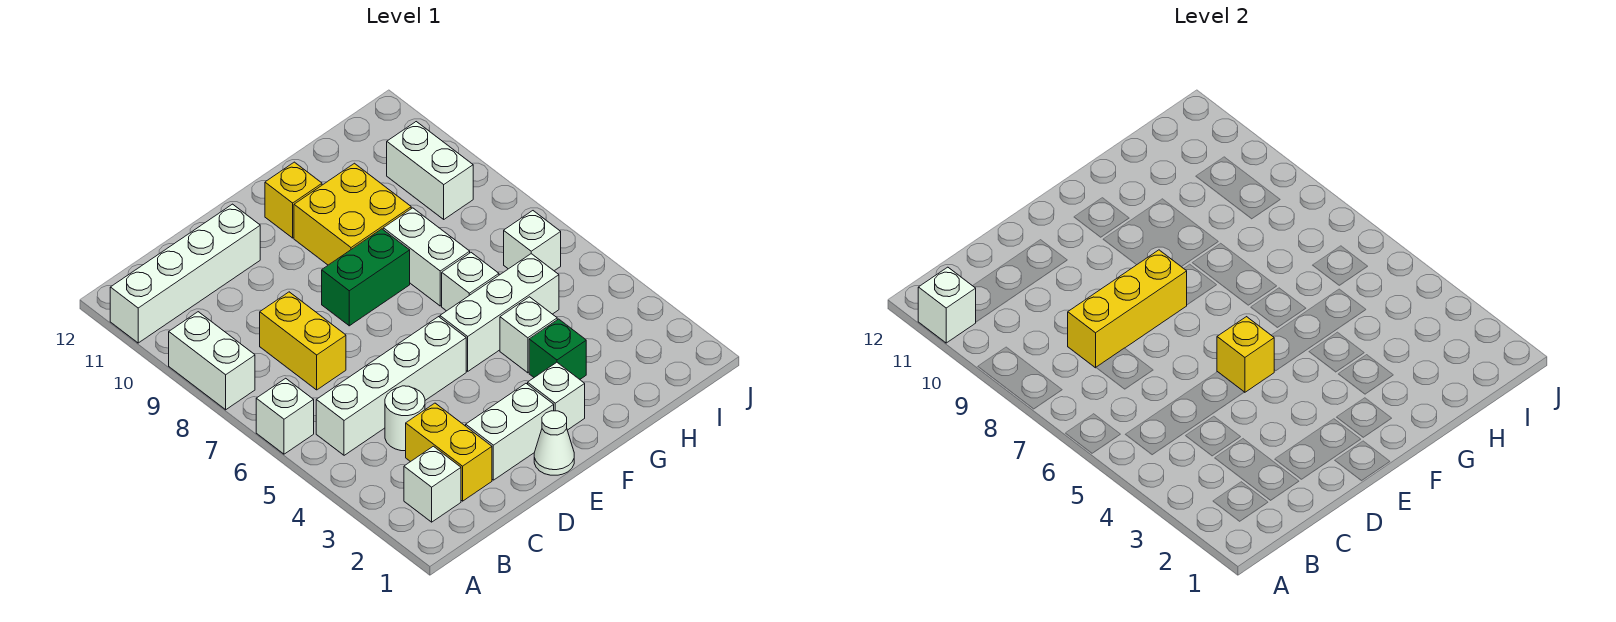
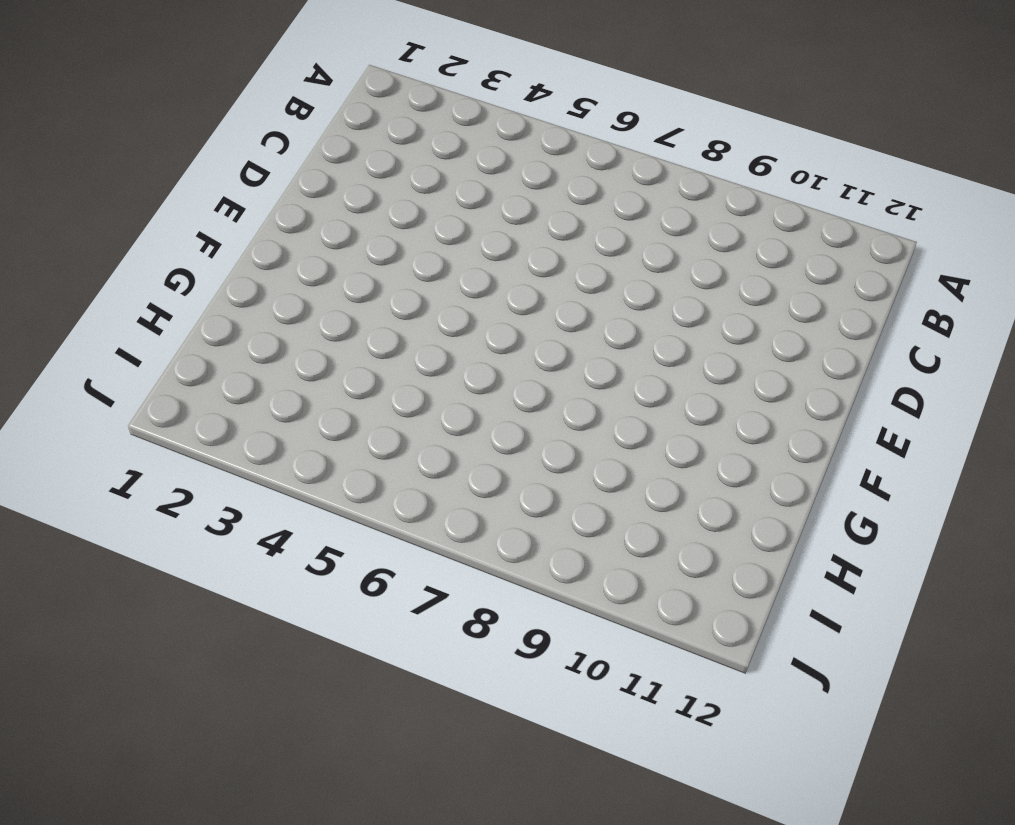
none -> white 1x1 brick [256,378,314,454]
none -> white 1x2 brick [169,312,255,410]
none -> white 1x4 brick [110,204,260,343]

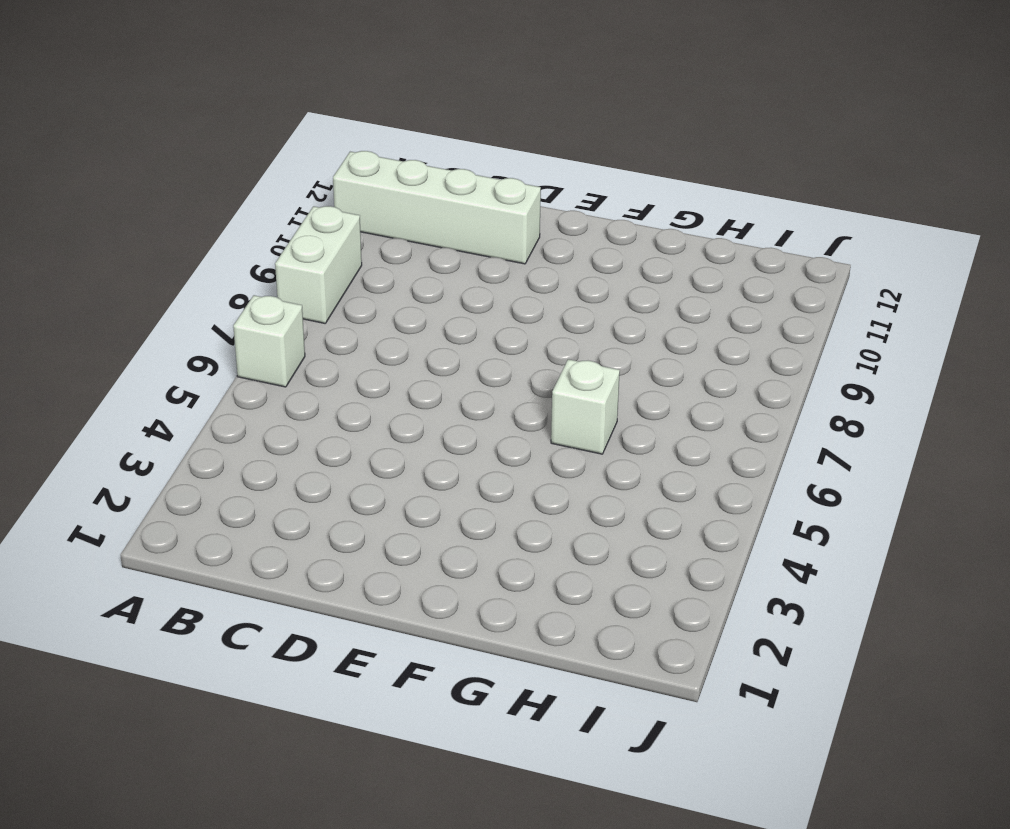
none -> white 1x1 brick [404,446,461,522]
none -> white 1x4 brick [316,317,466,455]
none -> yellow 1x2 brick [406,403,492,501]

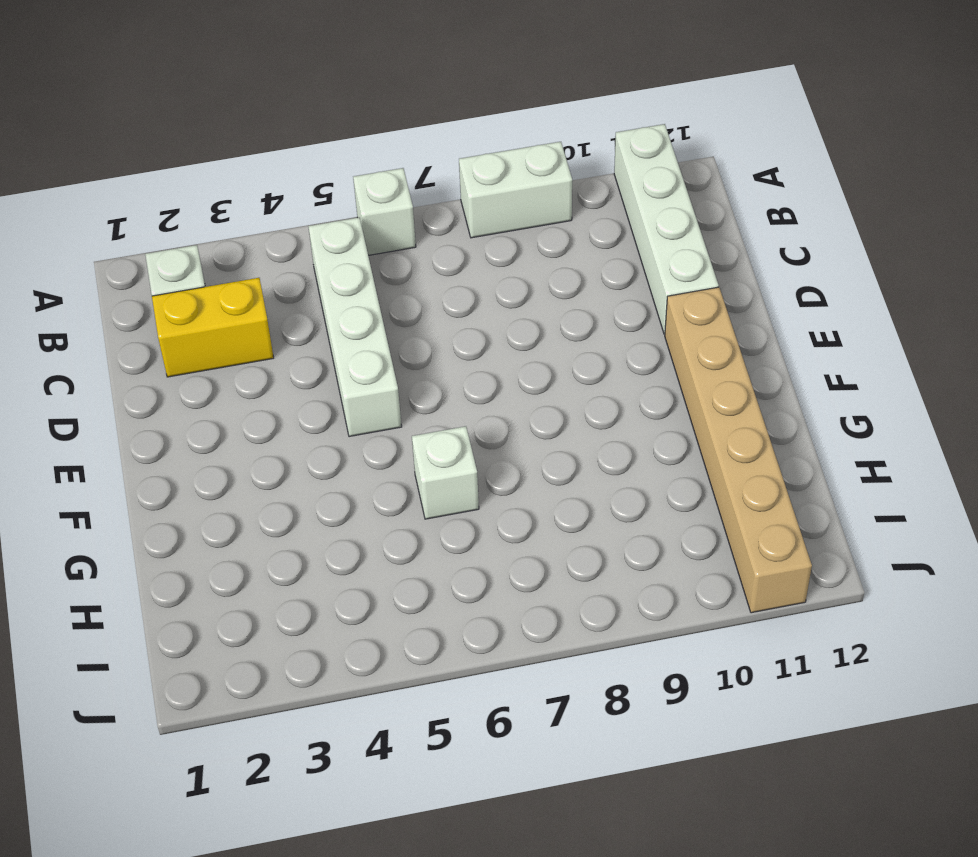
tan 1x6 brick [665,287,812,613] -> yellow 1x1 brick [265,162,322,238]
none -> white 1x1 round brick [385,386,425,451]
none -> yellow 1x2 brick [260,292,346,390]
none -> white 1x2 brick [466,384,554,480]

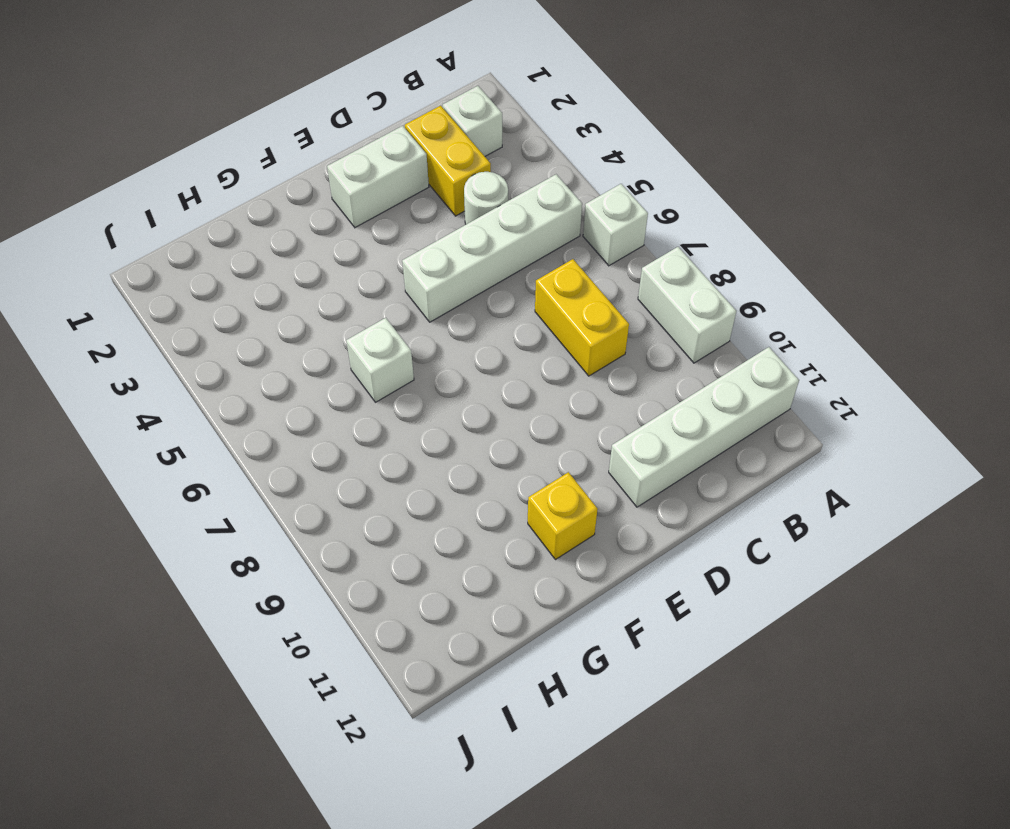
none -> white 1x1 cone [534,411,574,475]
none -> green 1x2 brick [322,229,410,326]
none -> white 1x1 brick [528,362,585,430]

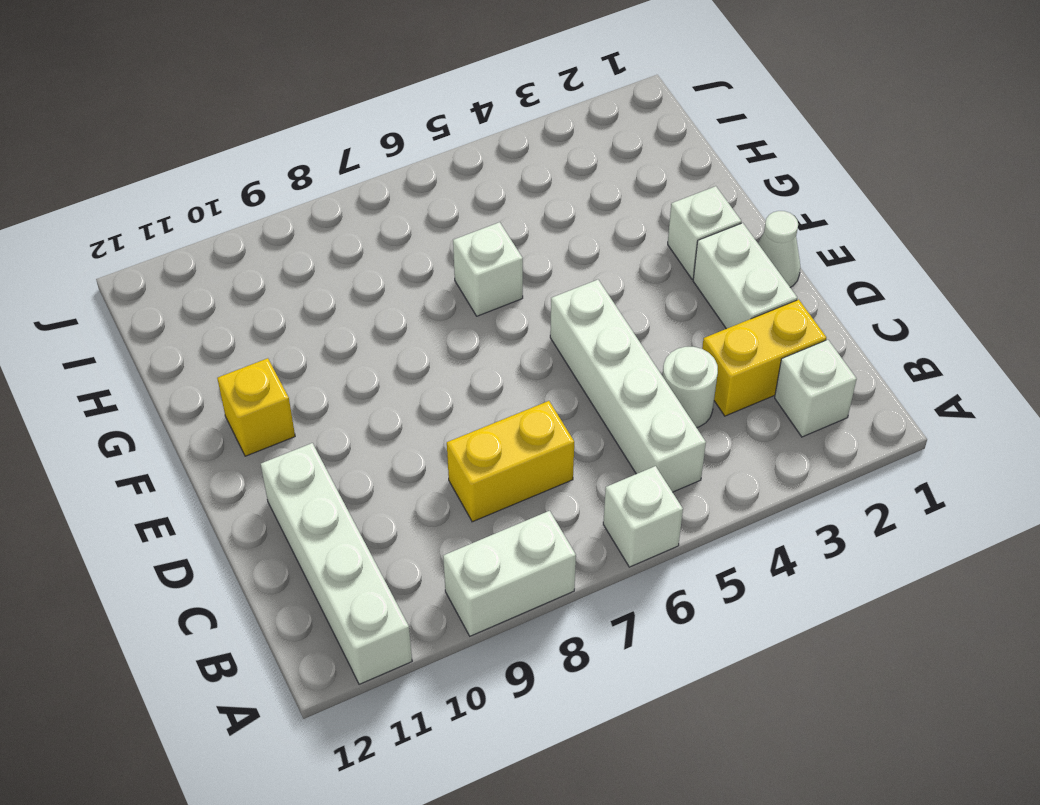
none -> green 1x2 brick [322,229,410,326]
none -> white 1x3 brick [440,254,559,371]
none -> yellow 2x2 brick [294,163,411,265]

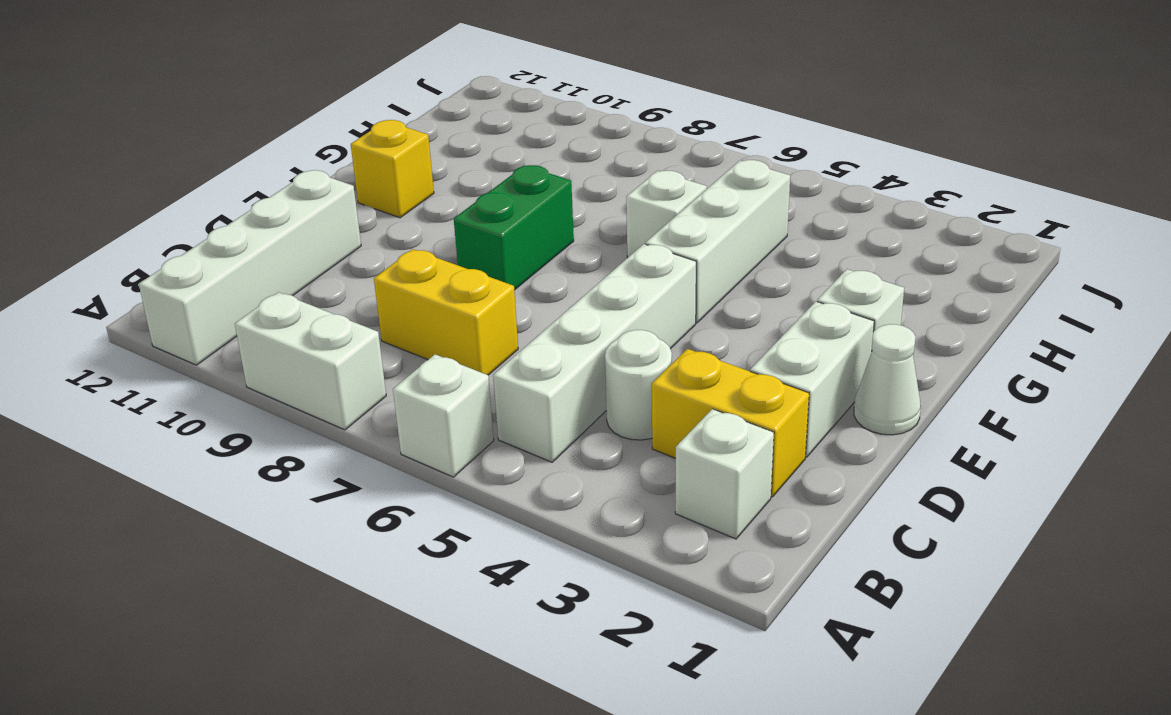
none -> yellow 2x2 brick [294,163,411,265]
none -> green 1x1 brick [529,319,586,379]
none -> white 1x1 brick [500,297,557,373]

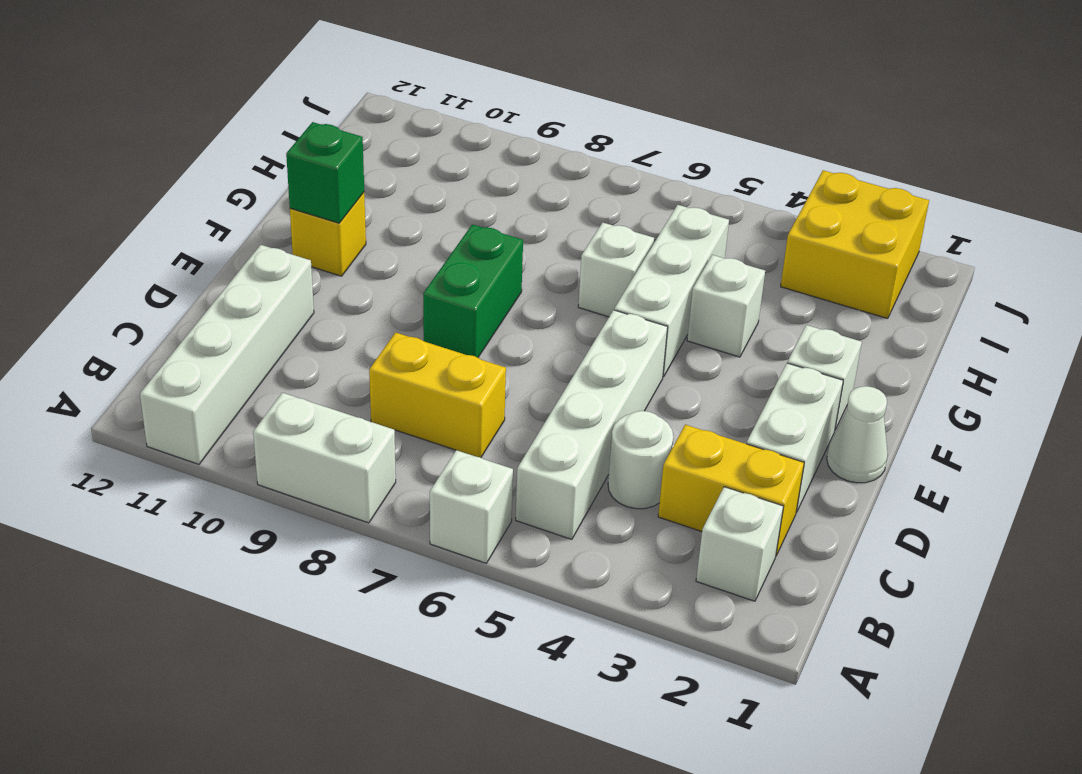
green 1x1 brick [286,122,364,223] -> green 1x1 brick moved to [529,319,586,379]
yellow 2x2 brick [781,170,929,318] -> yellow 2x2 brick moved to [294,163,411,265]
none -> white 1x2 brick [383,208,470,306]
none -> white 1x1 brick [504,211,561,271]
none -> white 1x2 brick [387,122,473,219]

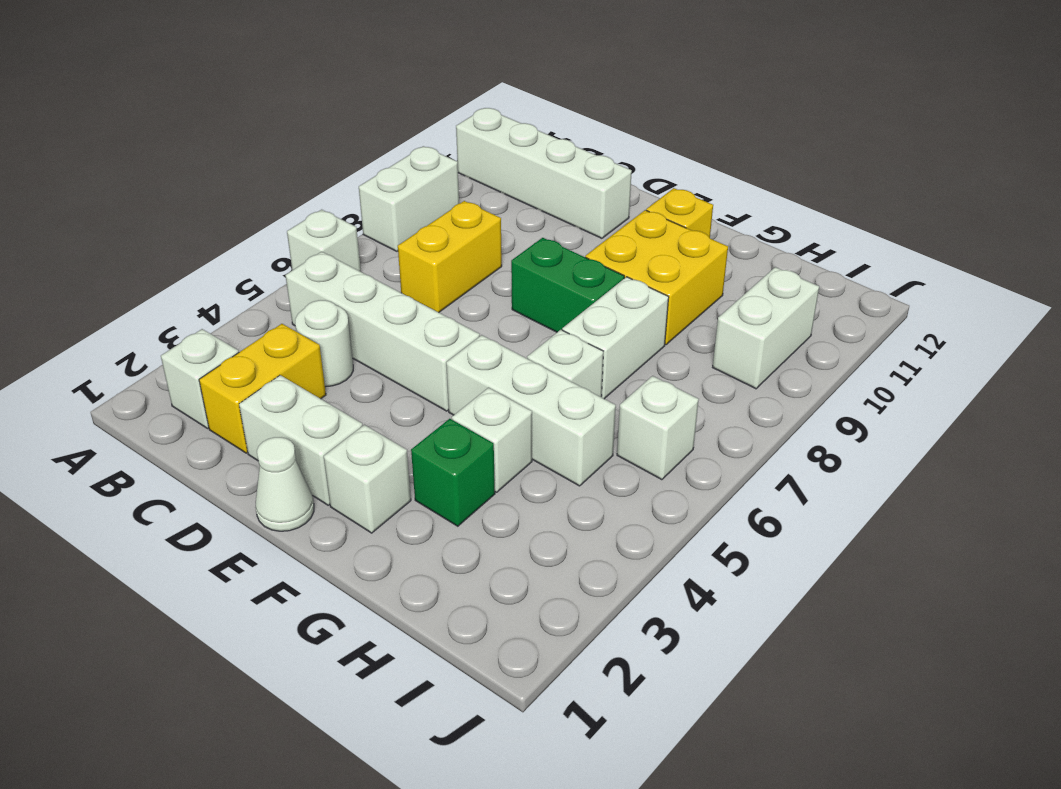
none -> white 1x1 brick [918,267,976,343]
none -> yellow 1x3 brick [1068,250,1187,368]
none -> yellow 1x1 brick [1217,317,1274,392]

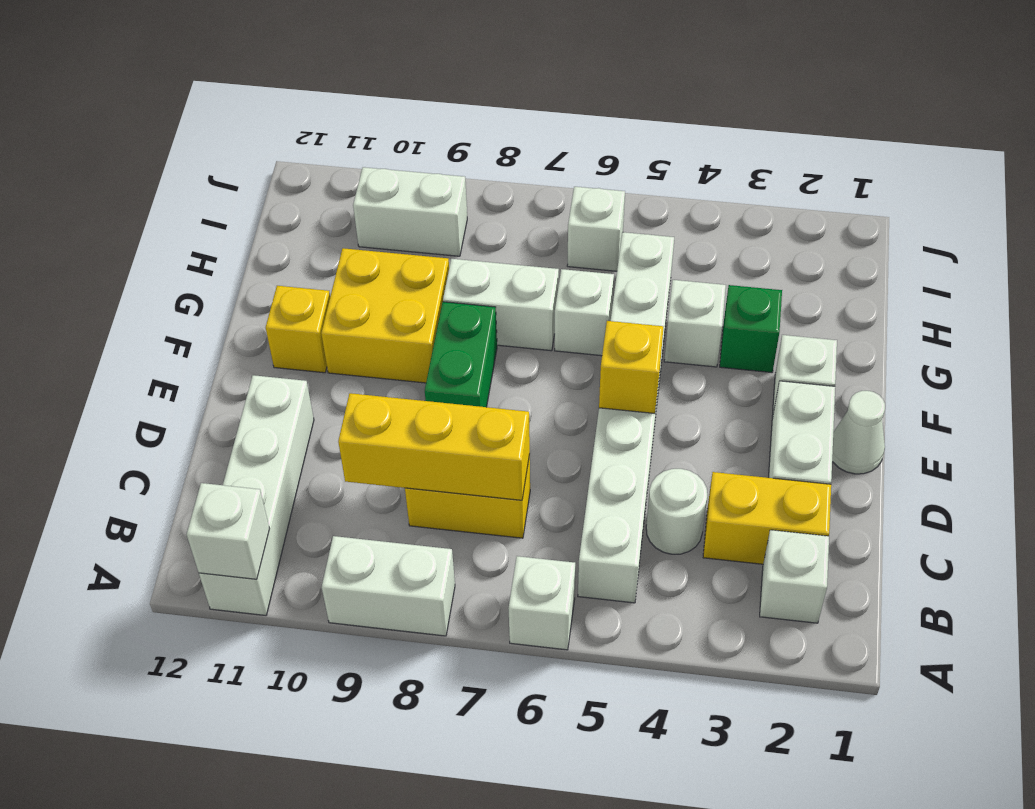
yellow 1x3 brick [338,393,530,500] -> yellow 1x3 brick turned to [1068,250,1187,368]

